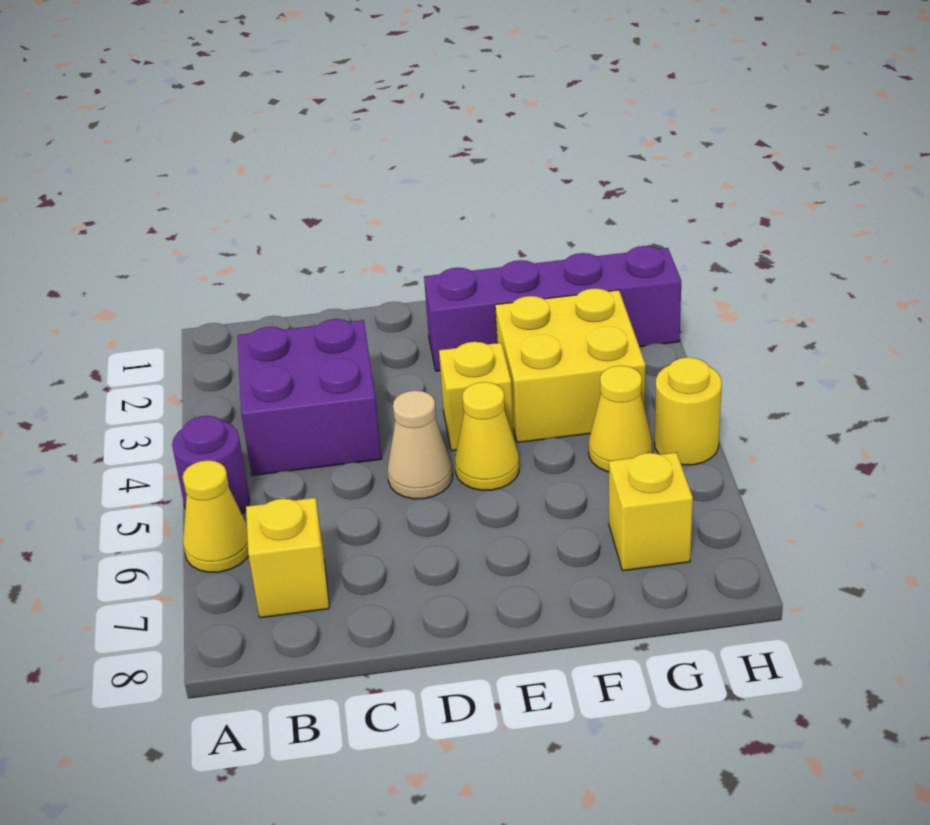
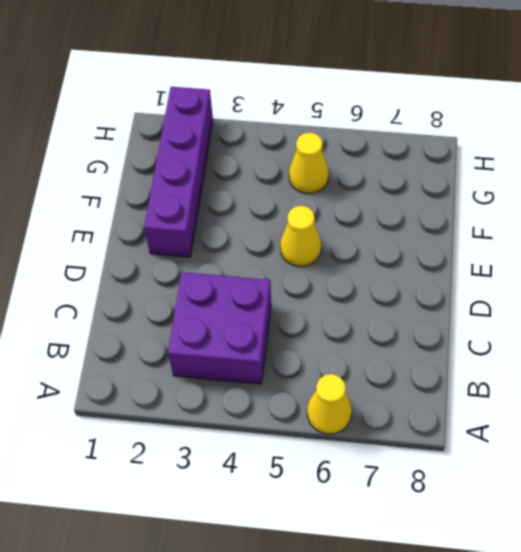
none -> purple 1x1 round brick [172,416,250,514]
none -> yellow 1x1 brick [246,498,329,618]
none -> tan 1x1 cone [387,390,452,499]

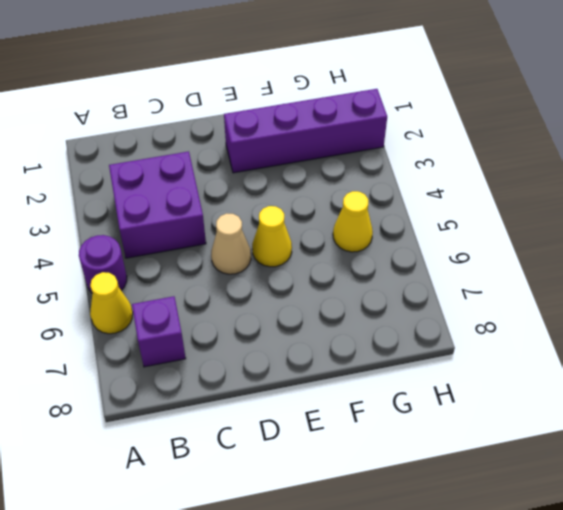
purple 1x1 brick [132,296,186,367] -> yellow 1x1 brick [246,498,329,618]
none -> yellow 1x1 brick [439,342,514,451]
none -> yellow 2x2 brick [495,288,646,443]
none -> yellow 1x1 brick [609,453,693,571]

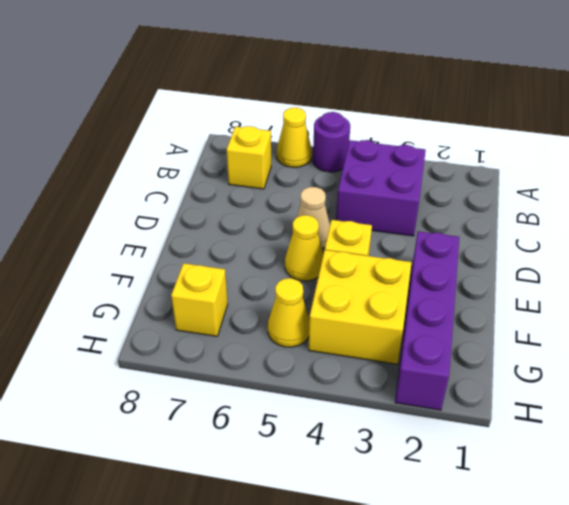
none -> yellow 1x1 round brick [655,357,722,465]

